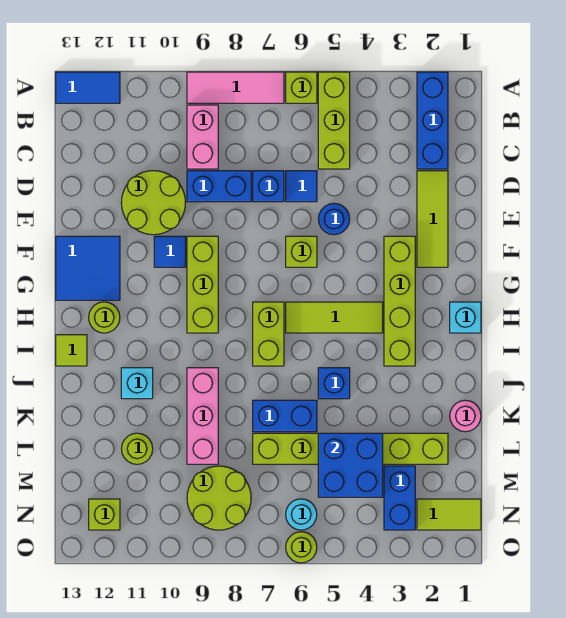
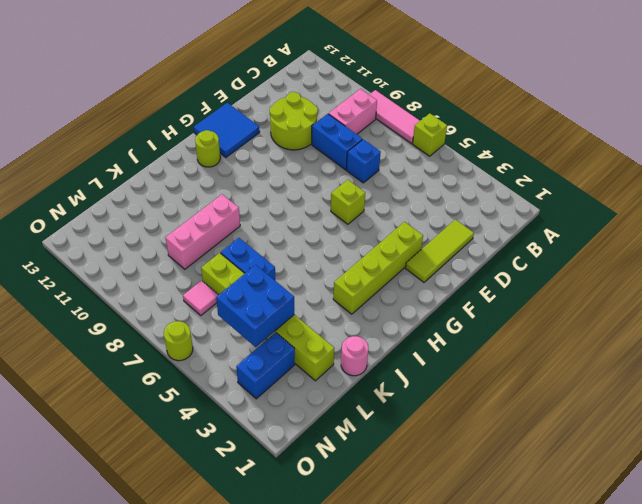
pink 1x1 tile [183,281,218,316] -> none
none -> blue 1x3 brick [417,72,448,169]
none -> lime 1x3 brick [318,72,350,169]
none -> blue 1x2 tile [56,72,120,103]
none -> blue 1x1 tile [286,171,317,202]

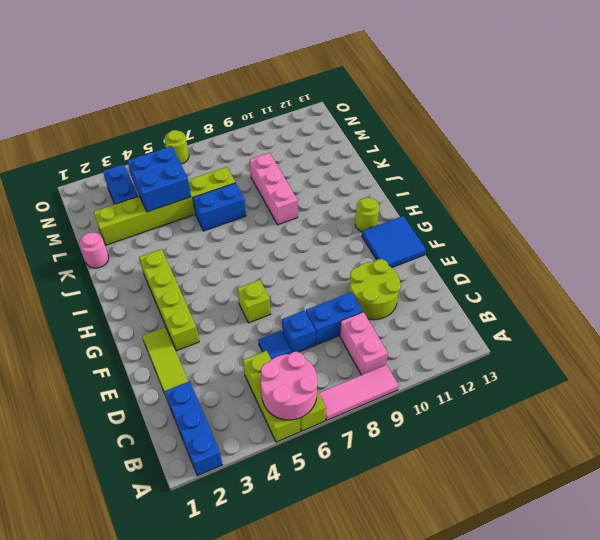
pink 2x2 round brick [261,352,317,420] -> none
none -> blue 1x2 tile [56,72,120,103]
none -> blue 1x1 round brick [318,203,350,235]
none -> lime 1x3 brick [187,236,218,333]
none -> blue 1x1 tile [154,236,186,267]

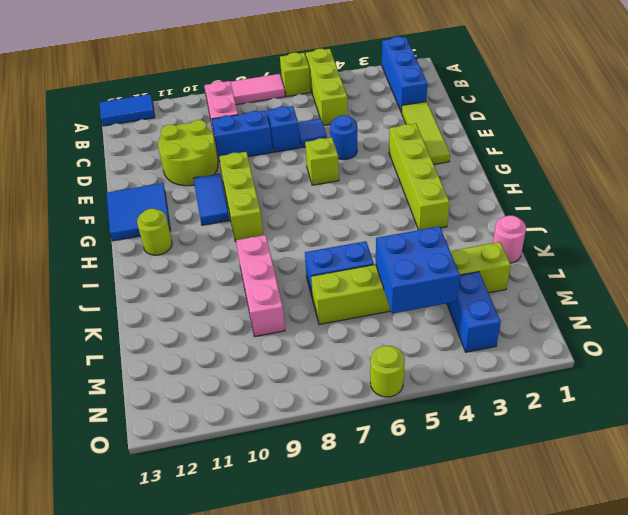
blue 1x2 tile [193,174,229,225] -> blue 1x1 tile [154,236,186,267]
none -> cyan 1x1 brick [450,302,481,333]
none -> lime 1x3 tile [286,302,383,333]
none -> lime 1x2 brick [253,302,284,366]
none -> lime 1x1 tile [56,335,87,366]

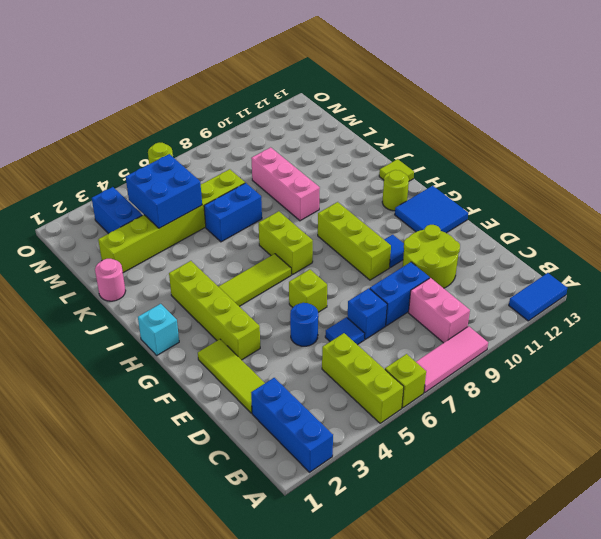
none -> blue 1x1 brick [318,368,350,399]
none -> cyan 1x1 brick [121,368,153,399]
none -> lime 1x1 round brick [122,433,153,464]
none -> lime 2x2 round brick [187,466,251,530]

